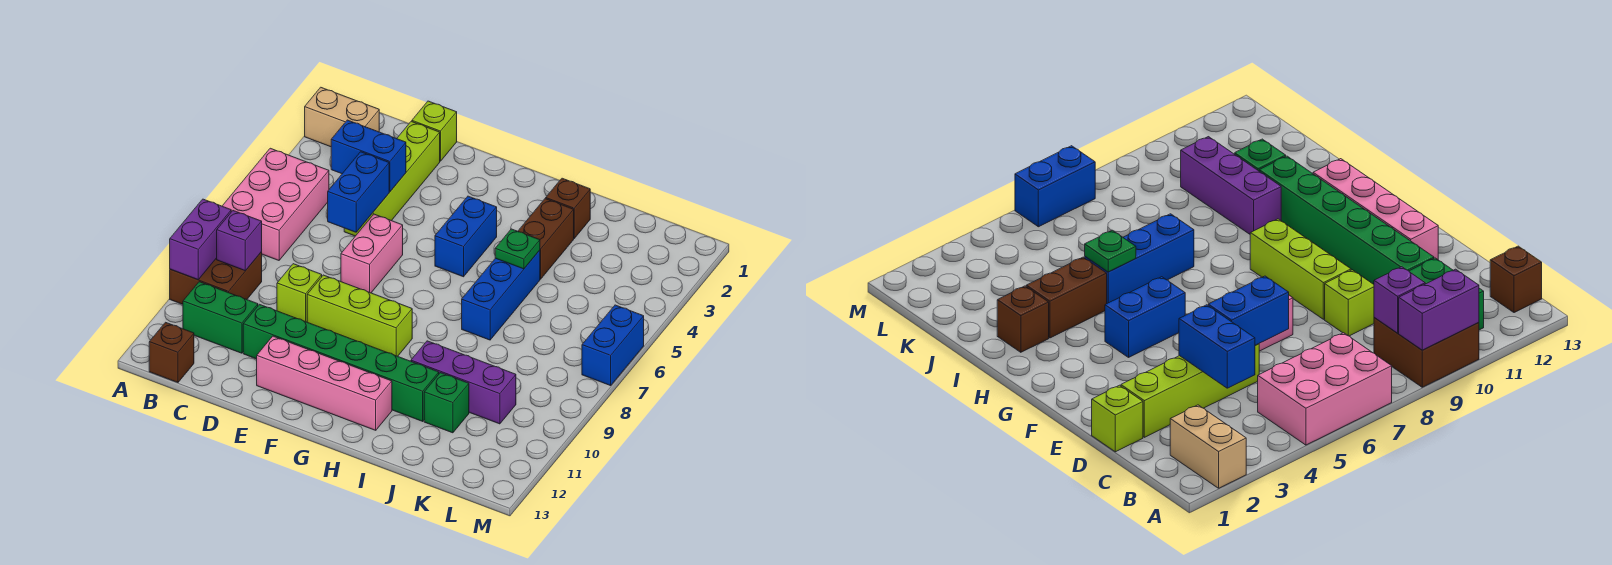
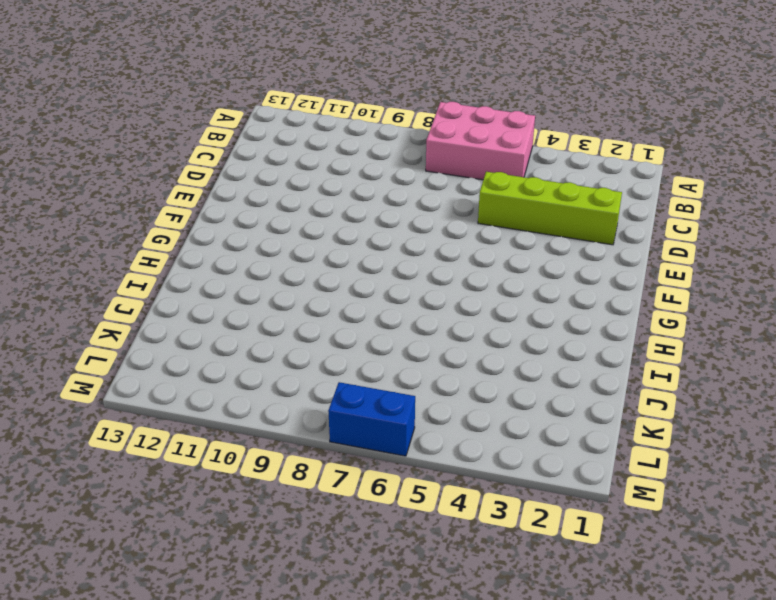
none -> tan 1x2 brick [305,87,379,147]
none -> brown 2x2 brick [170,252,262,304]
none -> green 1x2 brick [183,282,258,353]

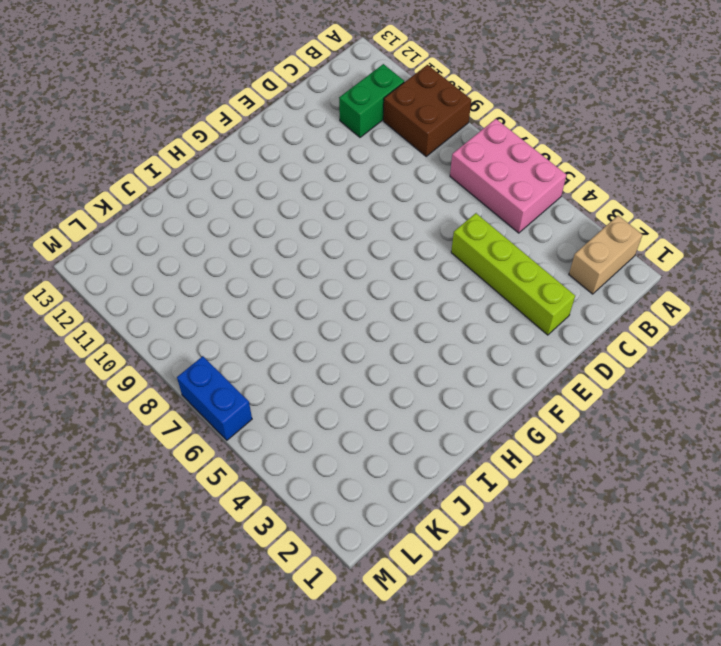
none -> brown 1x1 brick [149,322,194,383]
none -> lime 1x1 brick [412,101,457,161]
none -> lime 1x1 brick [277,264,322,322]

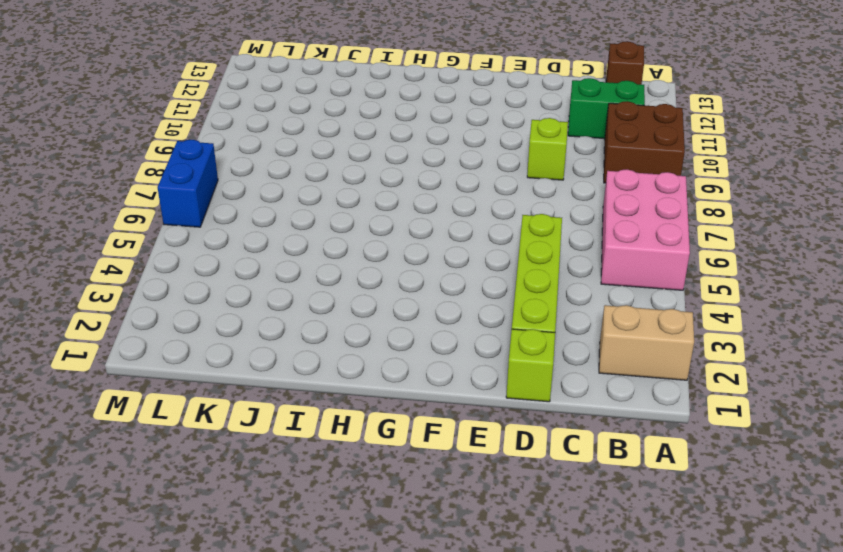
none -> green 1x6 brick [243,304,439,421]
none -> pink 1x2 brick [341,214,403,293]
none -> lime 1x3 brick [307,275,412,356]

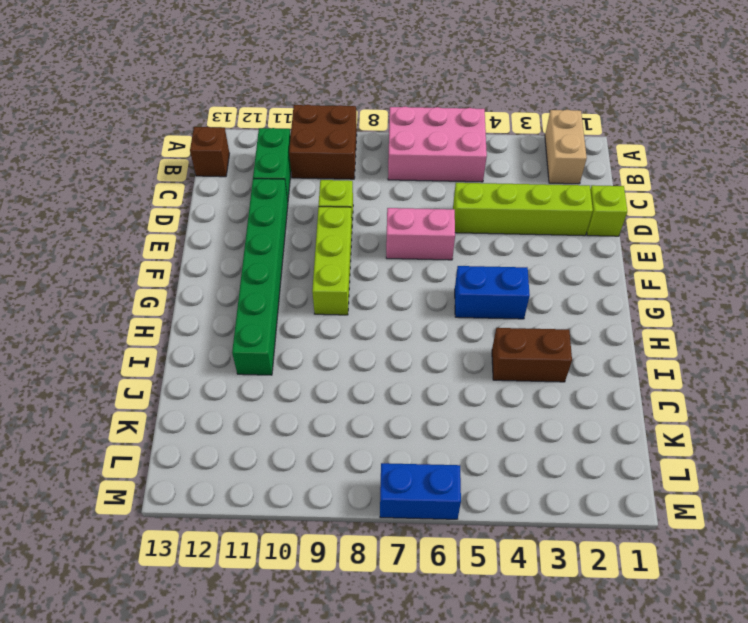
none -> pink 1x4 brick [257,336,392,430]
none -> brown 1x1 brick [546,178,590,238]
none -> blue 1x3 brick [462,250,540,340]

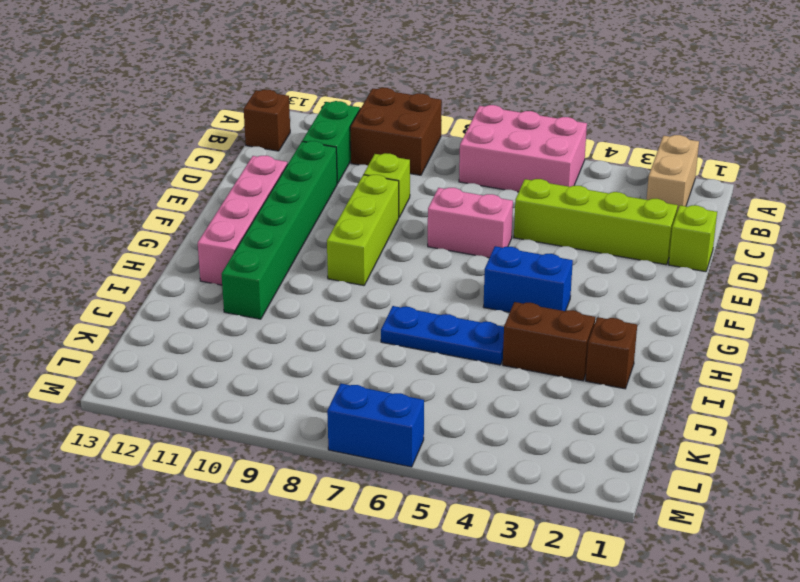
blue 1x3 plate [381,306,504,365] -> blue 1x3 brick [462,250,540,340]
none -> purple 1x3 brick [411,341,516,424]
none -> green 1x1 brick [424,373,469,433]
none -> purple 1x2 brick [170,199,231,280]

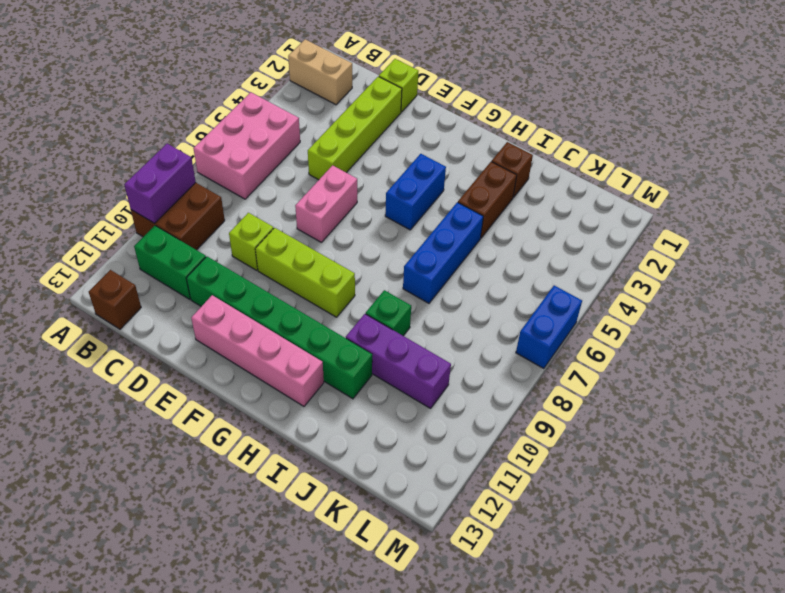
green 1x1 brick [366,290,411,336] -> green 1x1 brick moved to [424,373,469,433]
none -> purple 1x1 brick [217,211,262,271]
none -> blue 1x2 brick [331,120,406,192]
none -> blue 1x2 brick [328,152,389,232]

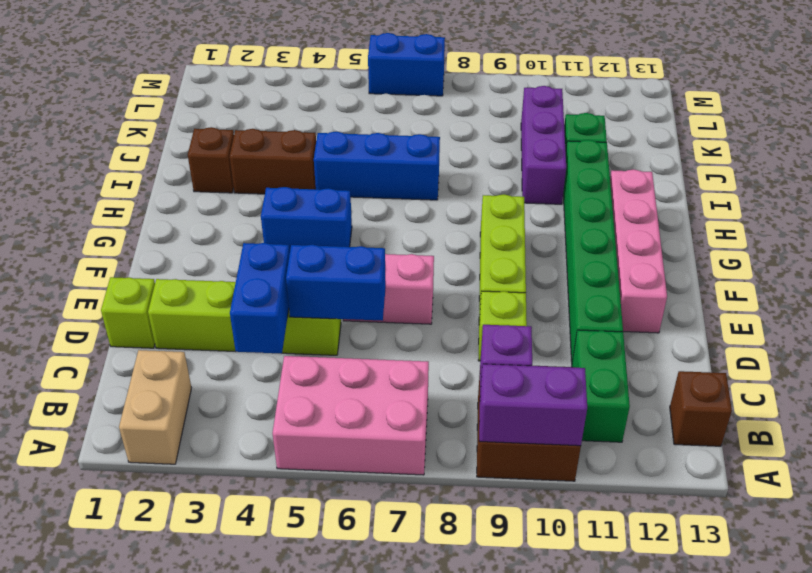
none -> green 1x1 plate [495,229,540,269]

